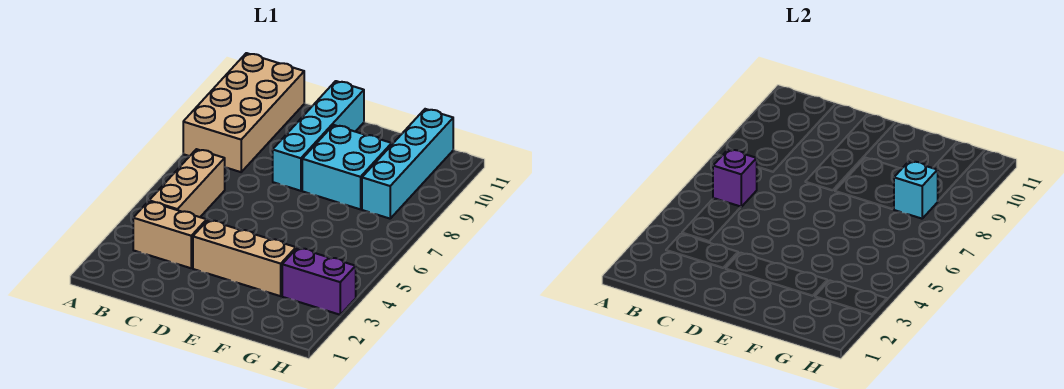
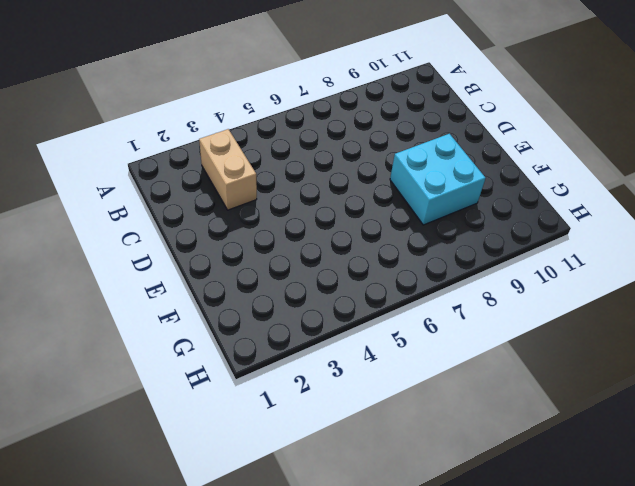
none -> tan 2x4 brick [183,53,304,172]
none -> tan 1x3 brick [149,149,225,217]

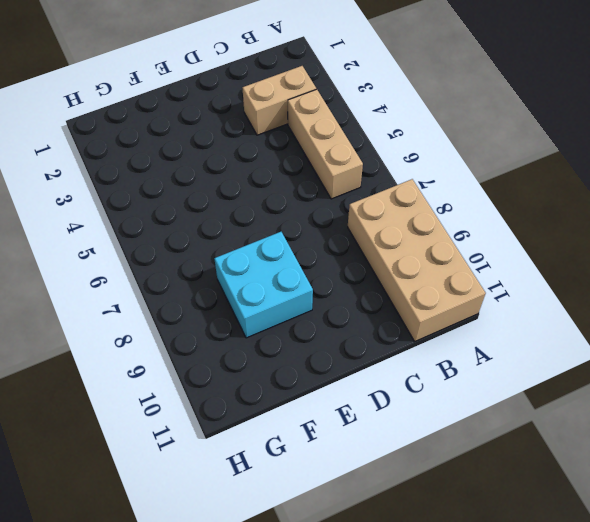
none -> tan 1x3 brick [193,220,296,296]
none -> cyan 1x4 brick [273,81,364,191]

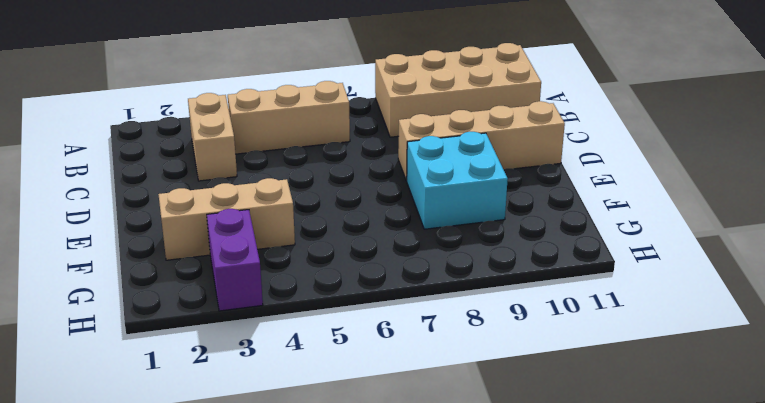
tan 1x4 brick [398,101,565,181] -> cyan 1x4 brick [273,81,364,191]
tan 1x3 brick [158,178,295,260] -> tan 1x3 brick turned to [193,220,296,296]
none -> cyan 1x4 brick [362,109,453,219]
none -> purple 1x1 brick [713,149,757,207]

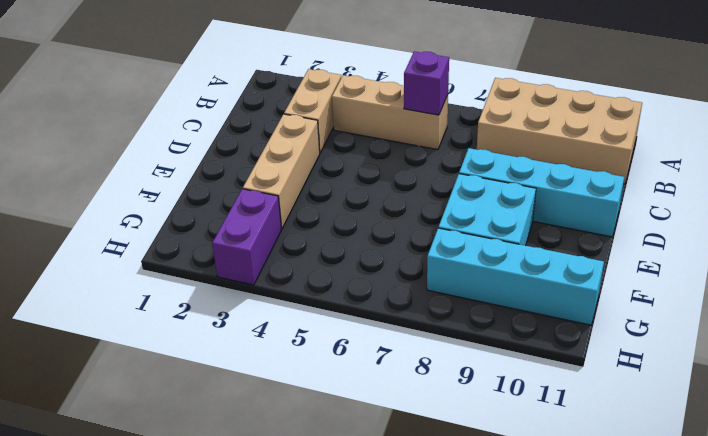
none -> cyan 1x1 brick [894,161,938,219]

